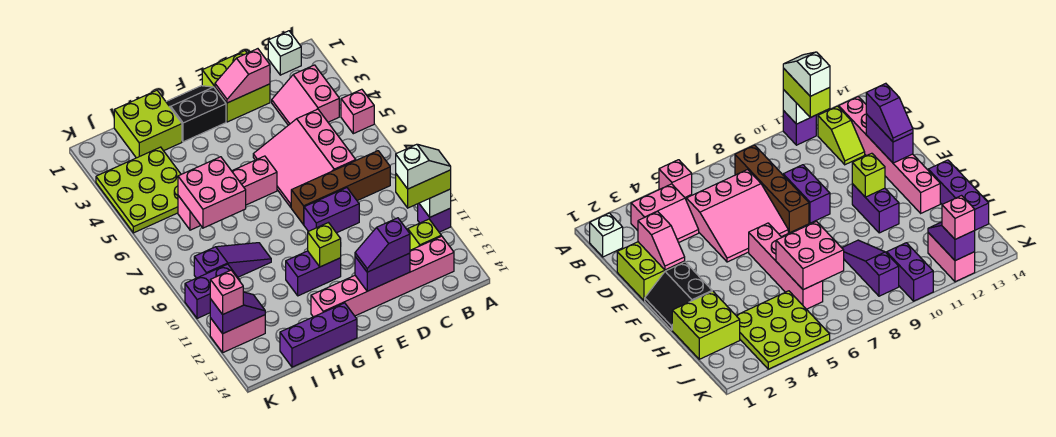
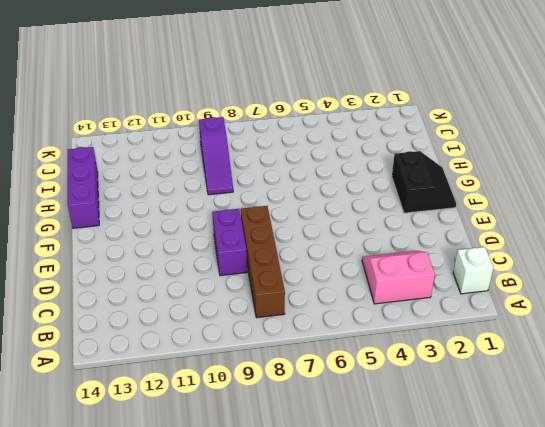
none -> pink 1x1 brick [341,89,374,134]
none -> purple 1x1 brick [418,203,451,232]
none -> lime 1x2 slope [407,219,441,250]

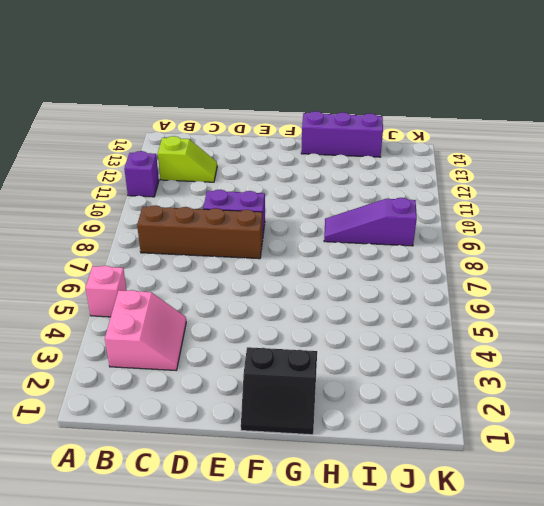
none -> white 1x1 brick [268,31,301,75]
none -> pink 1x6 brick [311,236,454,317]
none -> pink 3x3 slope [253,109,356,207]

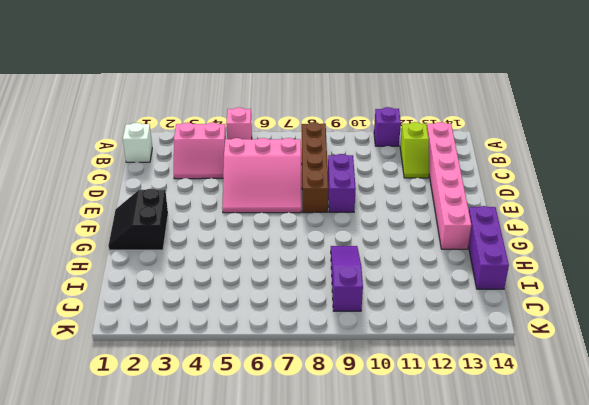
none -> lime 2x2 brick [202,51,270,122]
none -> pink 1x4 brick [178,156,277,230]
none -> purple 1x2 brick [286,251,341,296]

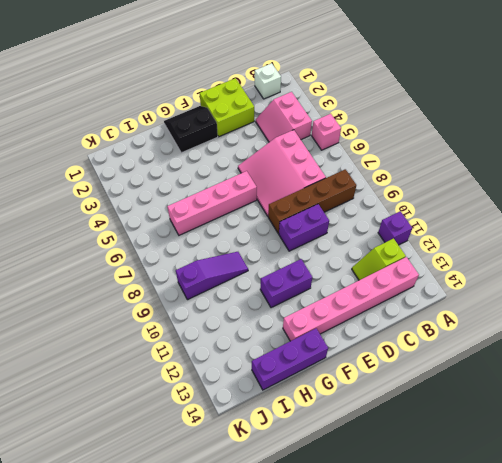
none -> lime 2x2 brick [114,90,182,158]
none -> lime 3x3 plate [96,147,181,233]
none -> purple 1x2 brick [185,264,240,318]

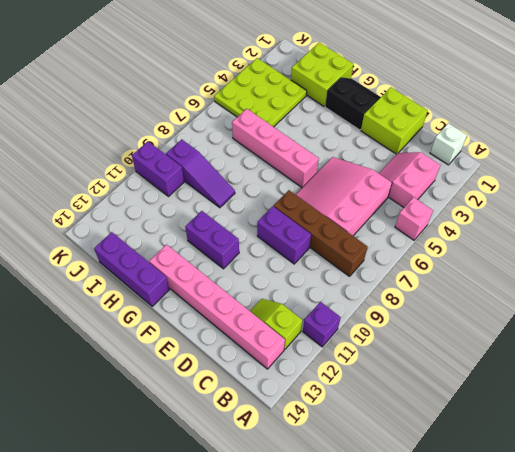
none -> pink 1x2 brick [210,315,265,352]
none -> white 1x1 brick [419,189,451,217]
none -> pink 1x2 slope [215,49,270,103]

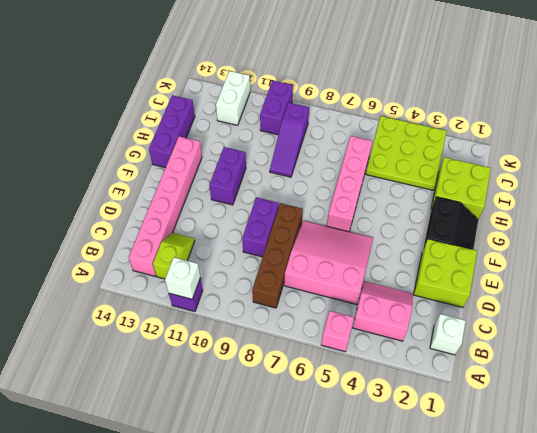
white 1x2 brick [216,71,250,125] -> pink 1x2 brick [210,315,265,352]
none -> pink 1x2 slope [215,49,270,103]
none -> purple 1x2 brick [355,253,410,291]
none -> lime 1x1 brick [308,223,341,267]

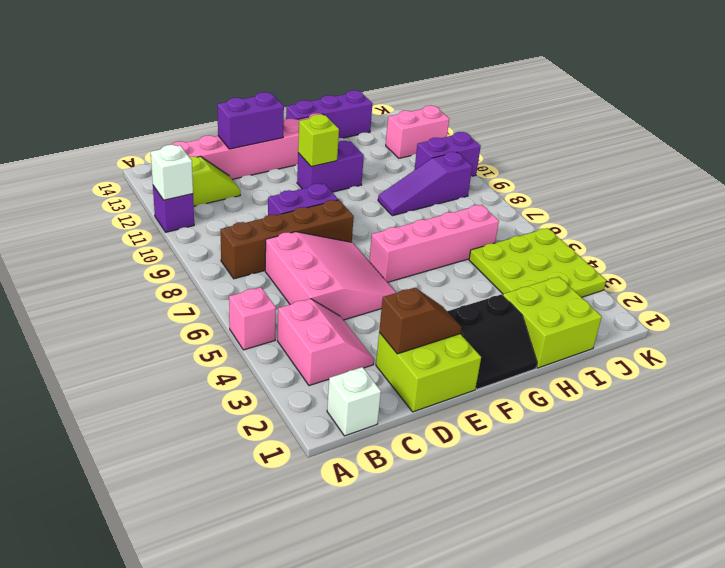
brown 1x2 slope [379,288,461,354] -> pink 1x2 slope [215,49,270,103]
none -> pink 2x2 brick [178,157,246,228]
none -> purple 1x2 slope [210,292,265,334]
none -> lime 1x2 brick [396,170,451,208]

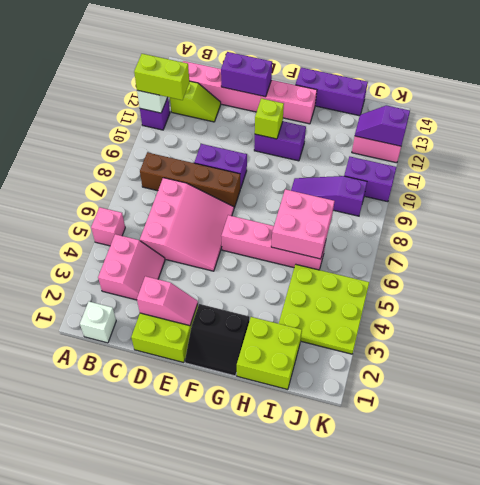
none -> purple 1x2 slope [355,218,410,272]
none -> pink 1x1 brick [210,270,243,314]
none -> white 1x2 slope [396,144,451,189]

